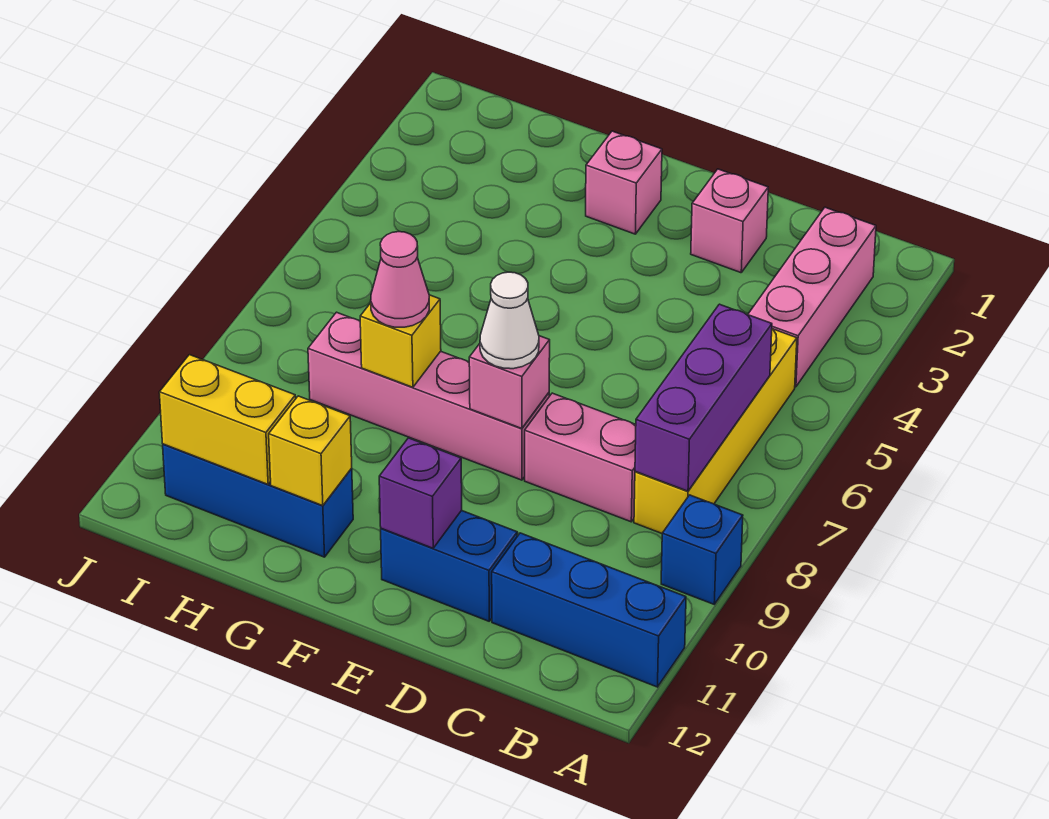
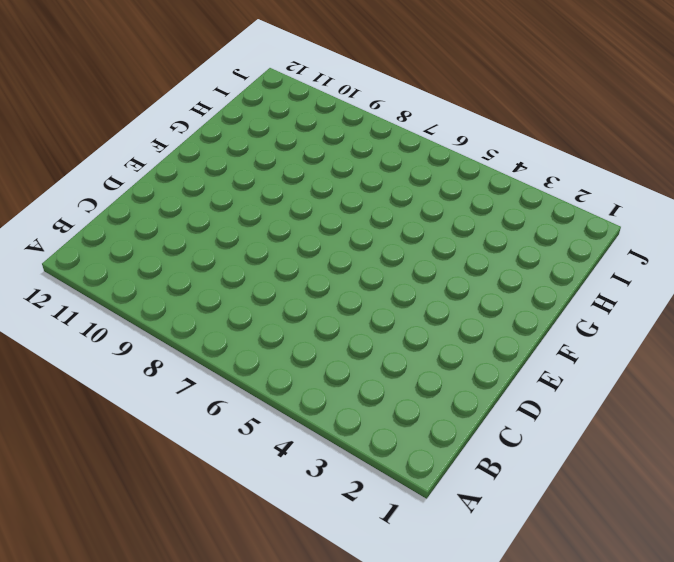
none -> blue 1x1 brick [661,495,743,604]
none -> blue 1x3 brick [492,533,686,687]
none -> pink 1x3 brick [748,207,876,387]

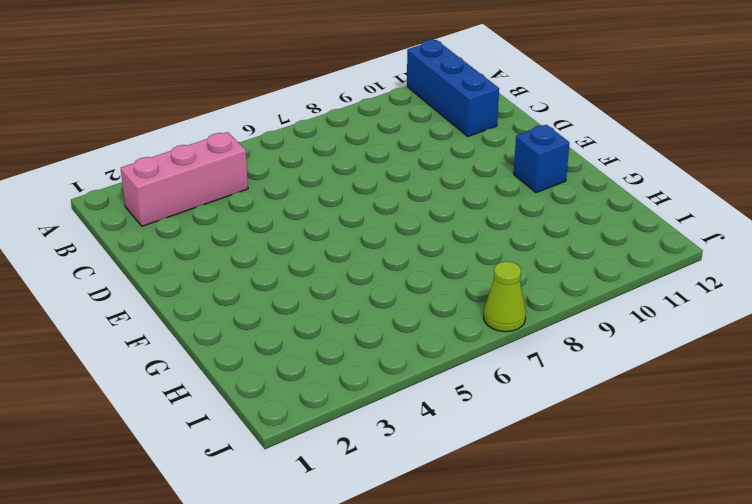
blue 1x1 brick [514,125,570,193] -> blue 1x1 brick moved to [661,495,743,604]
lime 1x1 cone [484,261,526,332] -> none
none -> yellow 1x4 brick [634,329,797,533]
none -> pink 1x2 brick [525,393,636,522]
none -> pink 1x1 brick [691,169,768,273]

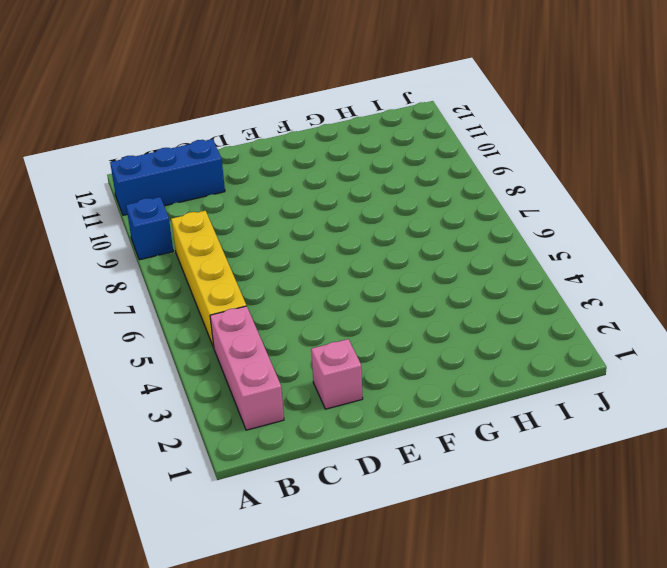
none -> pink 1x2 brick [525,393,636,522]
none -> blue 1x2 brick [381,511,517,621]
none -> pink 1x4 brick [308,312,549,480]

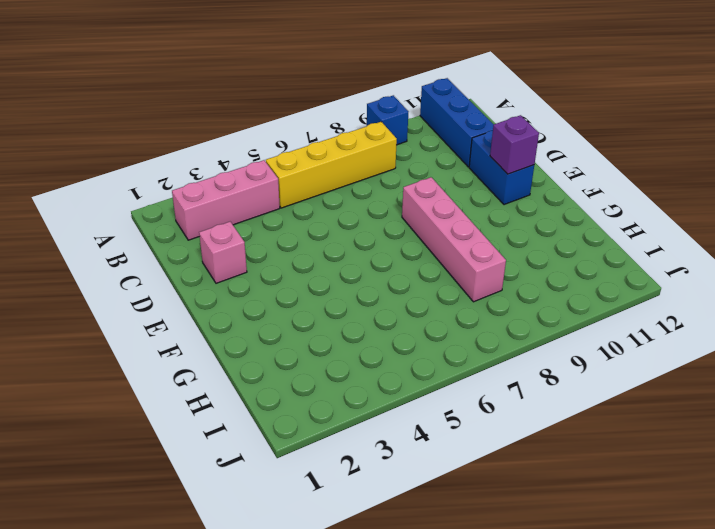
none -> pink 1x2 brick [525,393,636,522]
none -> pink 1x1 brick [586,131,662,234]
none -> blue 1x3 brick [163,444,353,557]

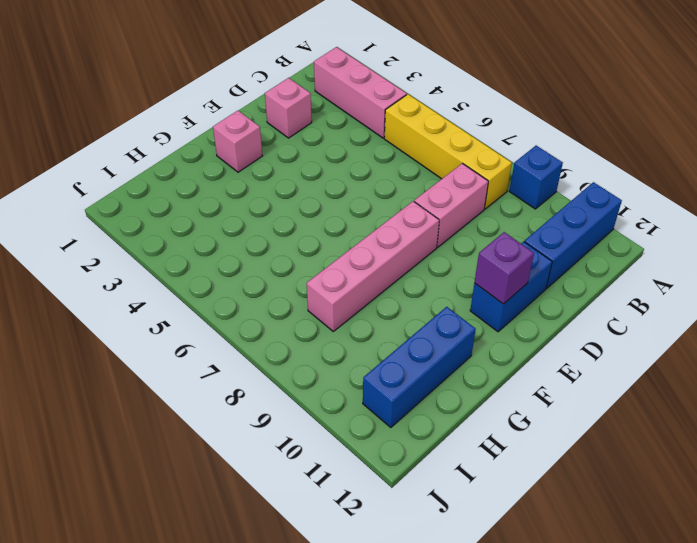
none -> purple 1x3 brick [635,304,772,491]
none -> pink 1x1 brick [469,336,550,429]
none -> yellow 1x1 brick [360,295,441,387]

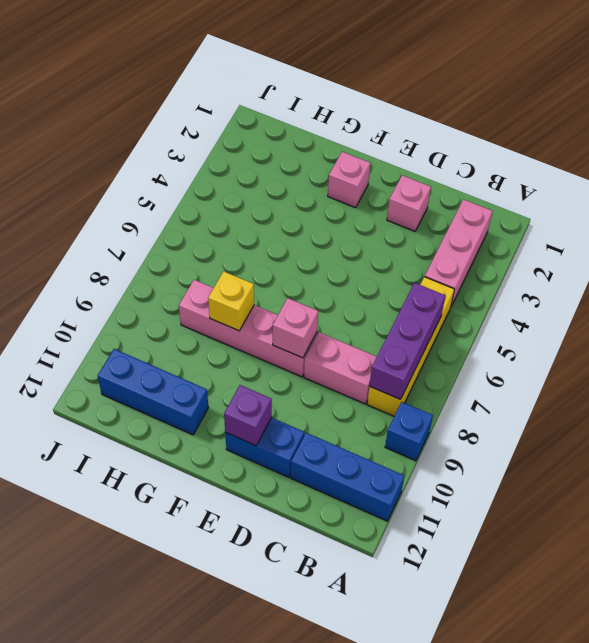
none -> yellow 1x1 brick [269,396,352,506]
none -> yellow 1x2 brick [159,355,296,484]
none -> white 1x1 cone [480,272,539,369]

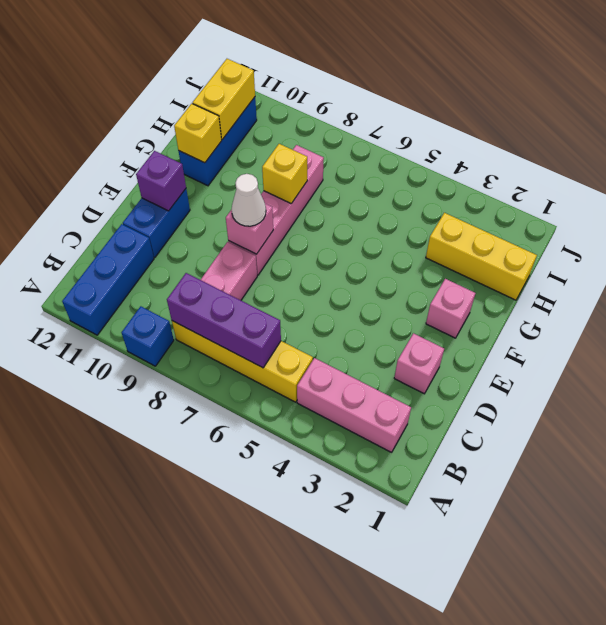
yellow 1x3 brick [426,213,537,300] -> none
none -> pink 1x1 cone [371,232,429,327]

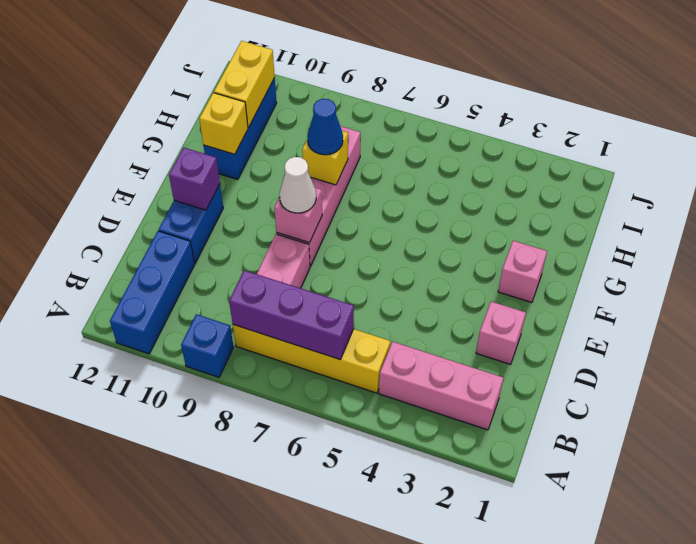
blue 1x1 cone [307,99,343,155] -> pink 1x1 cone [371,232,429,327]

